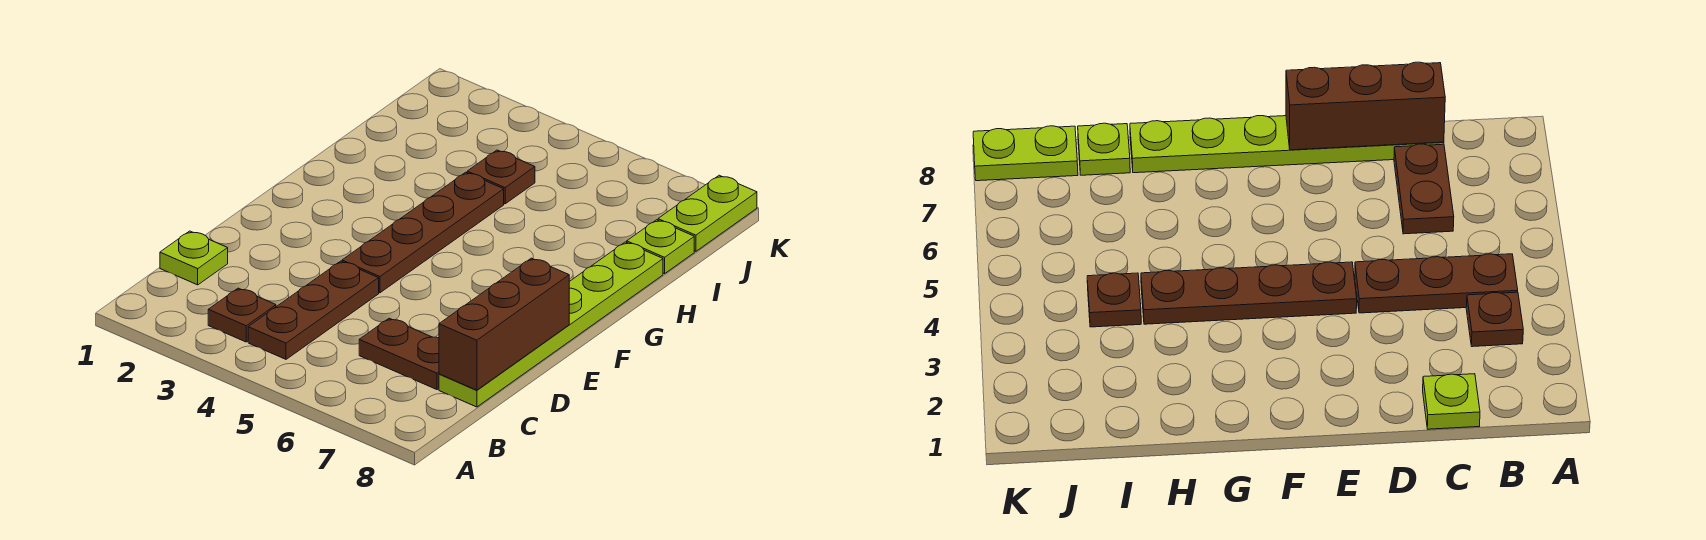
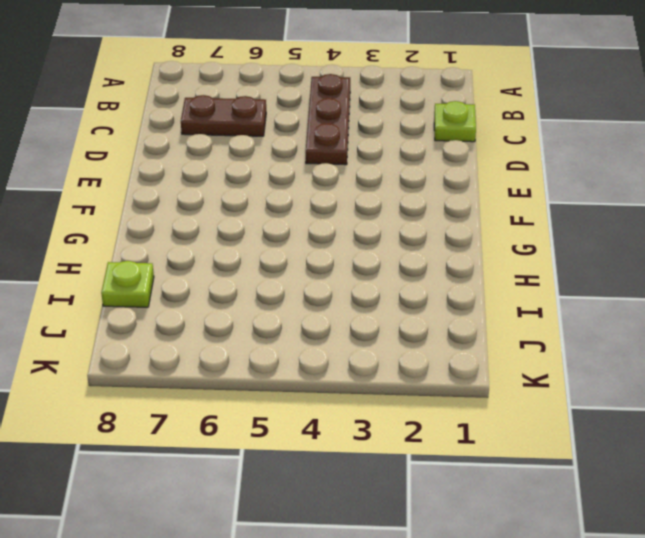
none -> brown 1x1 plate [208,288,276,342]
none -> lime 1x6 plate [439,242,663,407]

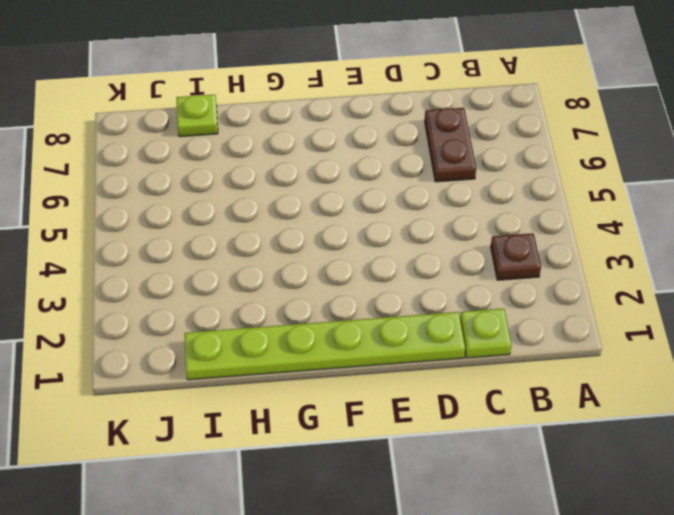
lime 1x6 plate [185,312,465,380] -> lime 1x6 plate moved to [439,242,663,407]
none -> brown 1x3 plate [248,261,379,359]
none -> brown 1x4 plate [342,172,504,293]

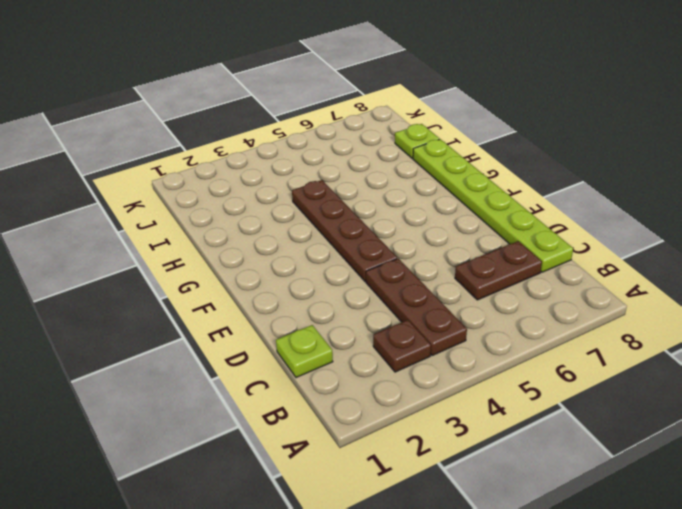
none -> brown 1x1 plate [467,150,535,204]
none -> lime 1x2 plate [658,175,757,251]

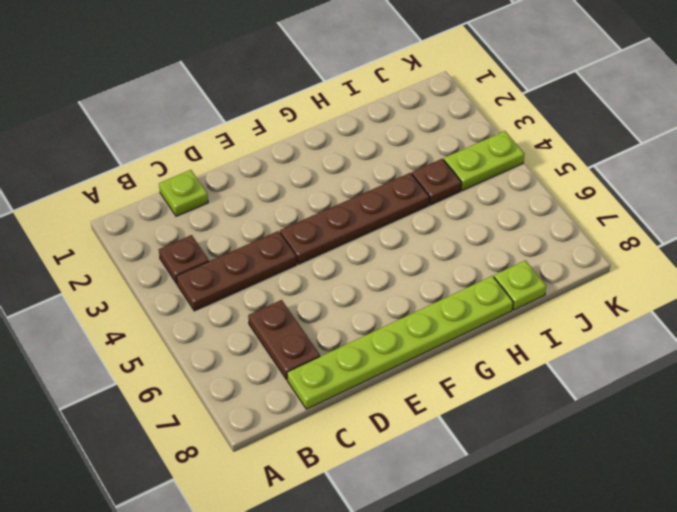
lime 1x2 plate [444,131,524,190] -> lime 1x2 plate moved to [658,175,757,251]
none -> brown 1x3 brick [439,258,569,390]

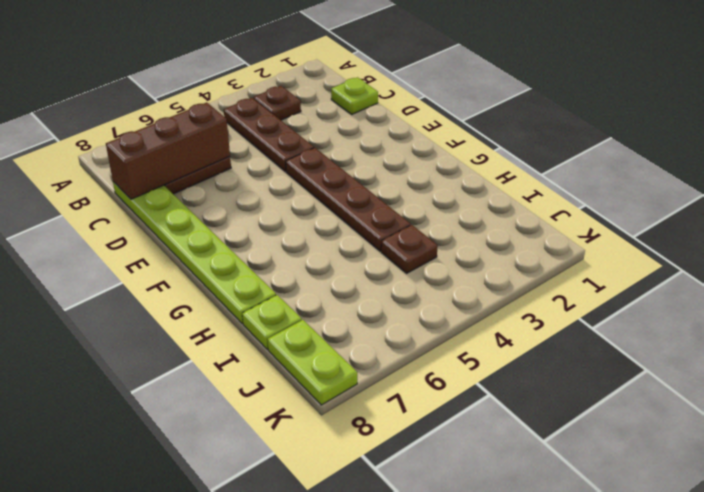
brown 1x3 brick [106,102,230,199] -> brown 1x3 brick turned to [439,258,569,390]

